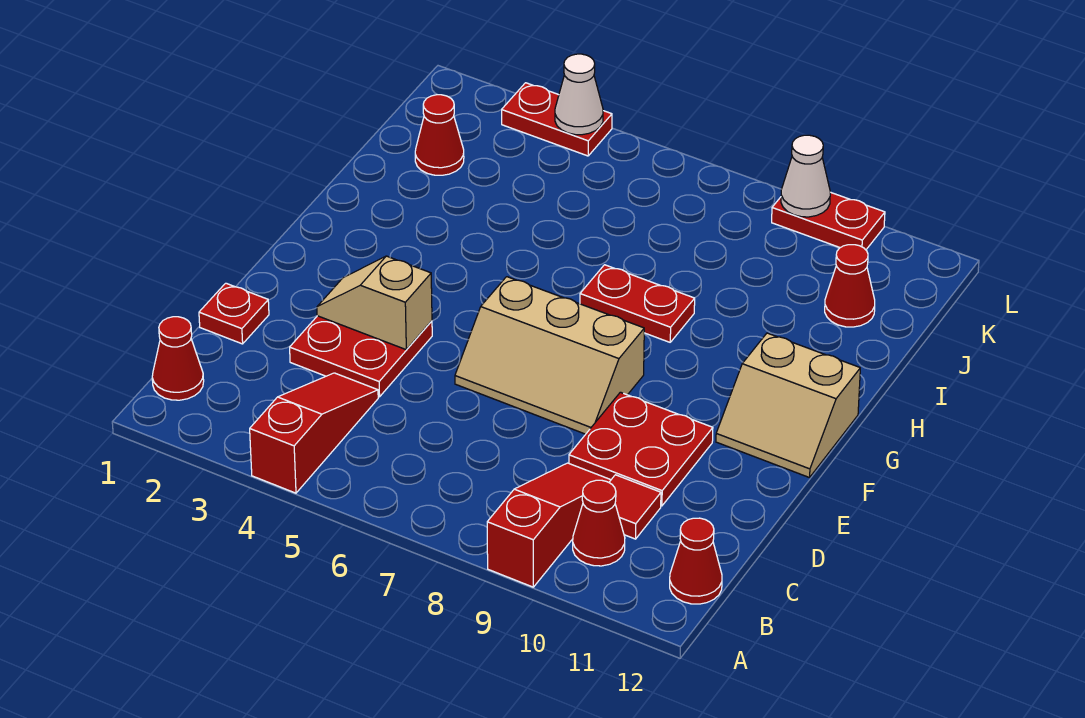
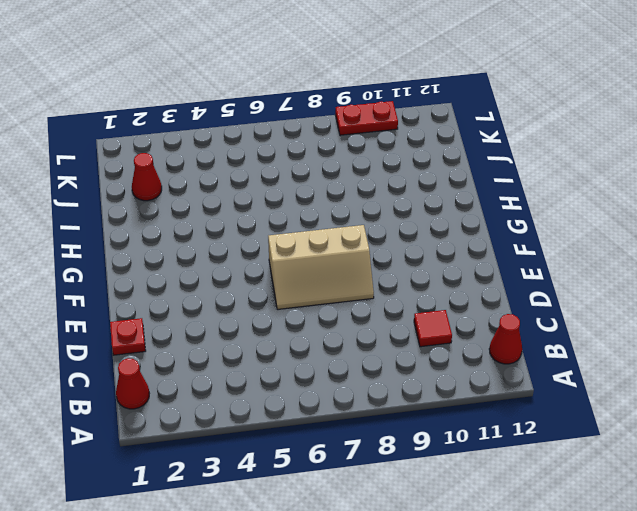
none -> red 1x3 slope [250,373,378,493]
none -> red 1x3 slope [487,463,611,587]
none -> red 1x1 cone [573,480,625,566]

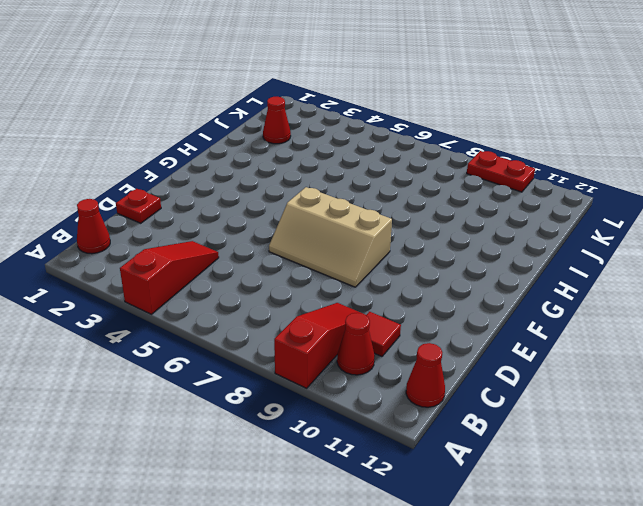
none -> red 2x2 plate [290,316,432,397]
none -> red 2x2 plate [569,392,713,506]
none -> tan 2x2 slope [716,333,860,478]

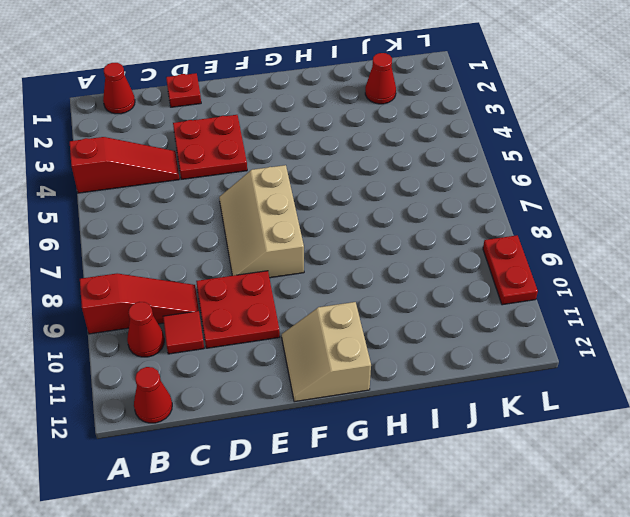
none -> red 1x2 plate [580,265,695,342]
none -> red 1x1 cone [825,245,875,327]
none -> red 1x2 plate [502,83,612,156]

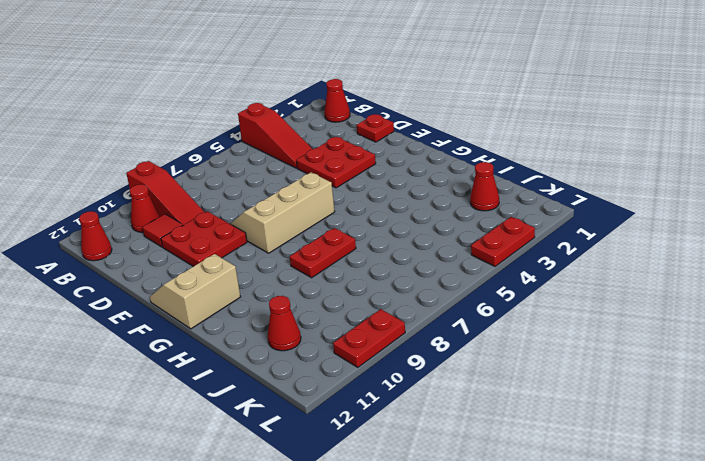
none -> tan 1x2 slope [317,256,432,349]
none -> white 1x1 cone [555,54,603,135]
none -> white 1x1 cone [781,135,830,217]

